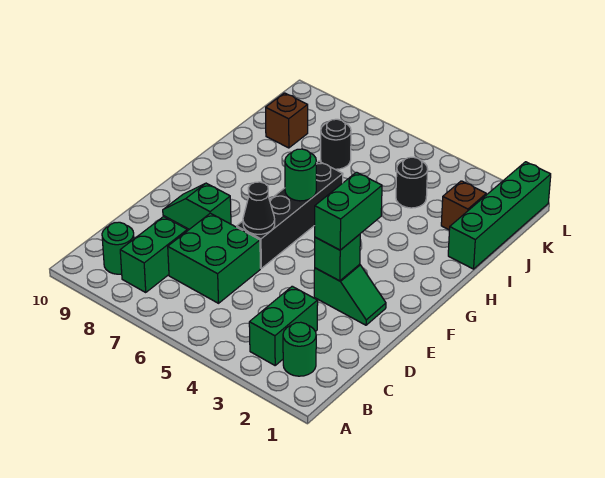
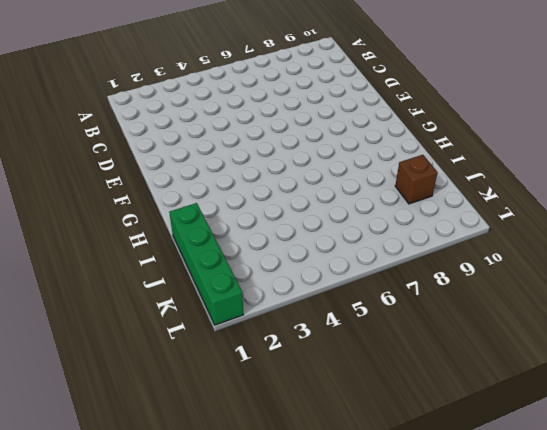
none -> green 1x1 round brick [283,322,316,376]
none -> green 1x2 brick [249,286,318,365]
none -> green 1x2 brick [120,217,187,292]

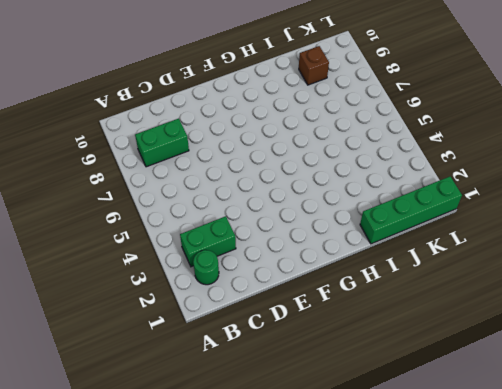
none -> green 1x1 round brick [102,222,134,274]
none -> green 2x2 brick [168,213,260,303]
none -> green 1x2 slope [314,264,386,325]

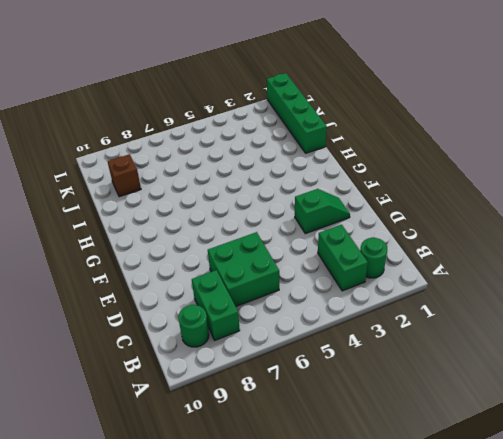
none -> black 1x4 brick [237,161,343,268]
none -> green 1x2 slope [163,183,231,229]
none -> brown 1x1 brick [441,181,486,230]

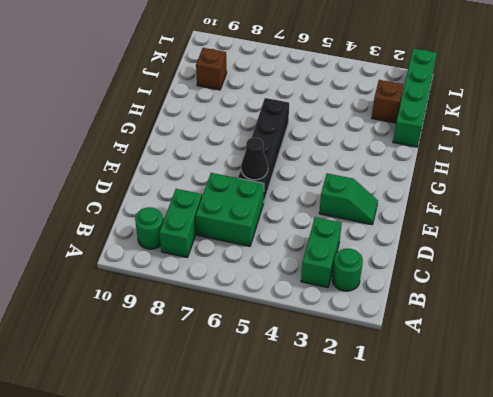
none -> green 1x2 slope [163,183,231,229]
none -> black 1x1 round brick [396,157,428,208]
none -> black 1x1 round brick [321,119,351,169]

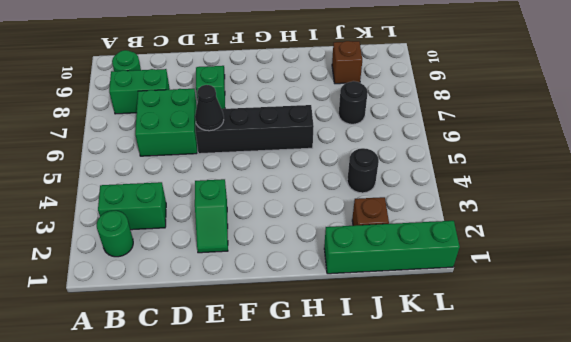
none -> green 1x1 brick [315,234,360,281]
none -> green 1x1 round brick [285,149,316,201]
none -> green 1x2 brick [315,172,382,250]

